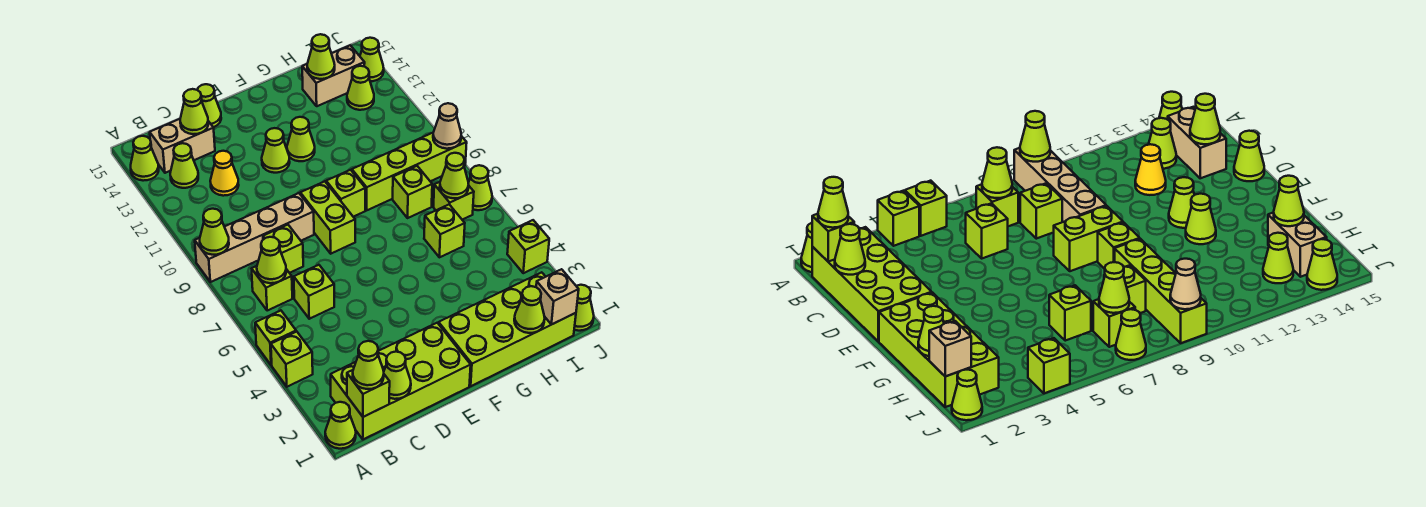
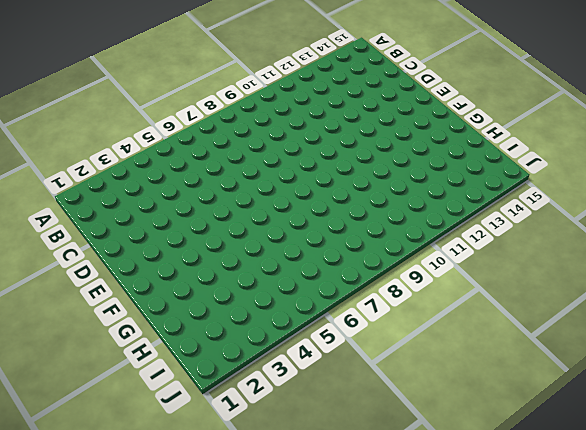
none -> lime 1x1 cone [325,402,356,449]
none -> lime 1x1 brick [271,331,313,387]
none -> lime 1x1 brick [255,311,296,365]
none -> tan 1x4 brick [195,193,314,282]

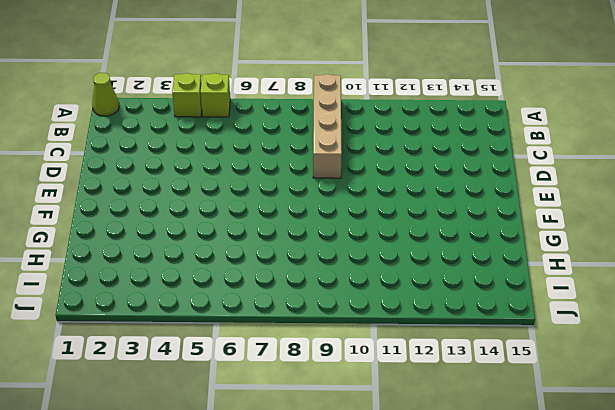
none -> lime 1x1 cone [131,136,159,181]
none -> lime 2x4 brick [331,323,471,439]
none -> lime 1x1 brick [252,266,292,311]
none -> lime 1x1 cone [170,143,198,188]

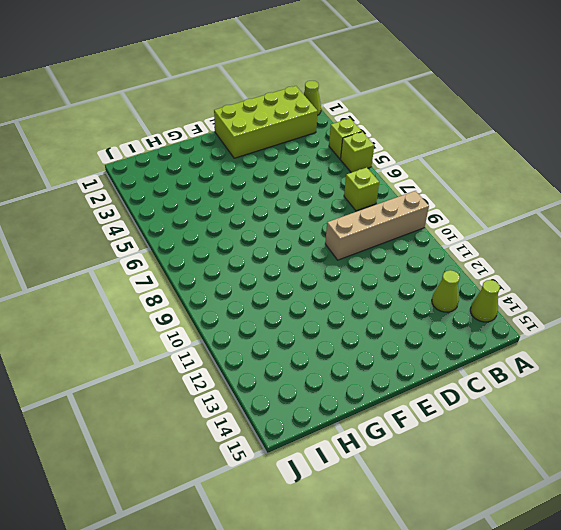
none -> tan 1x2 brick [150,119,215,173]
none -> lime 1x1 brick [294,265,334,319]
none -> lime 1x1 brick [263,225,303,273]
none -> yellow 1x1 cone [210,151,239,196]

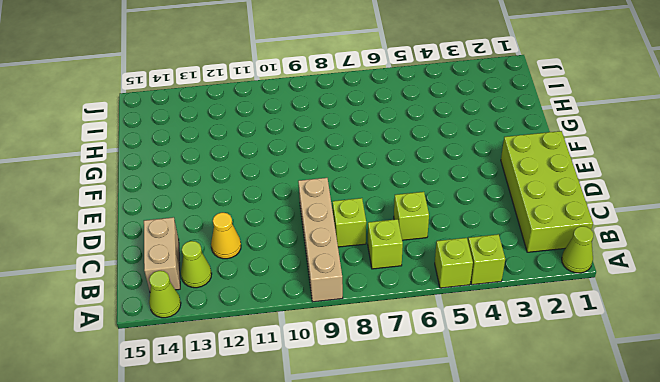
none -> lime 1x1 cone [197,84,221,127]
none -> lime 1x2 brick [300,181,355,254]
none -> lime 1x1 cone [262,128,290,173]
none -> lime 2x4 brick [439,272,576,386]

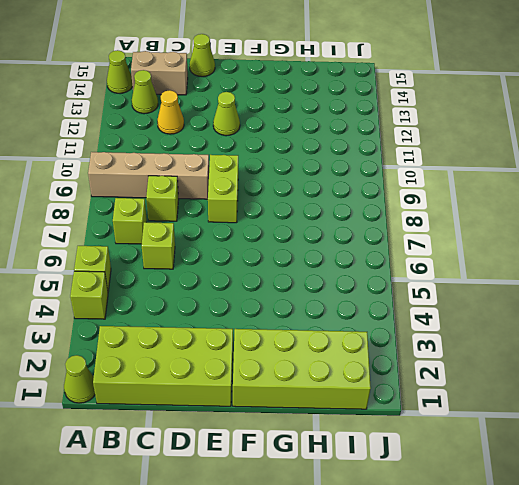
none -> lime 1x1 brick [326,170,365,217]
none -> lime 1x1 cone [287,117,315,161]
none -> lime 1x4 brick [352,133,467,210]
none -> lime 1x1 brick [424,205,465,257]

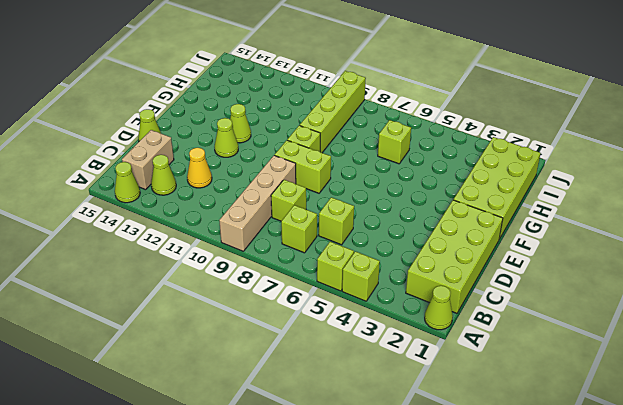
none -> lime 1x1 brick [393,166,432,218]
none -> tan 1x2 brick [302,45,365,106]
none -> lime 1x1 brick [433,182,474,220]
none -> lime 1x1 cone [347,66,374,110]

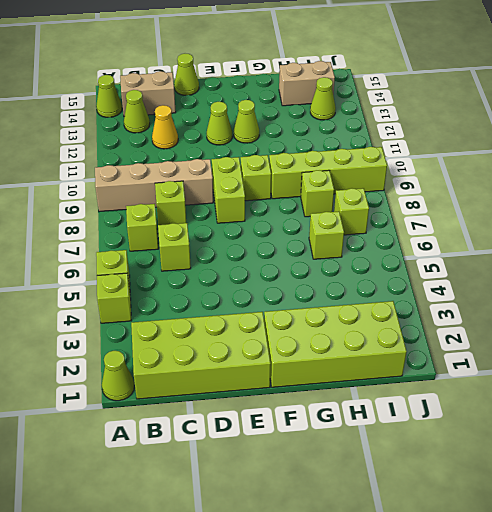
none -> lime 1x1 cone [574,285,594,331]
none -> lime 1x1 brick [507,220,549,273]
none -> lime 1x1 cone [468,165,492,210]
none -> lime 1x1 cone [360,38,384,81]

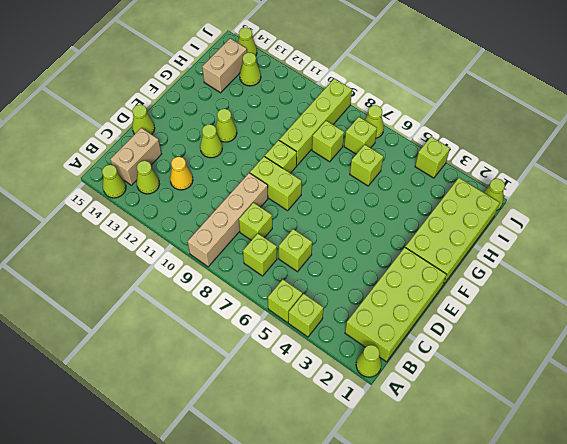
none -> lime 1x1 cone [200,209,229,255]
none -> lime 1x1 brick [347,370,390,417]
none -> lime 1x1 cone [257,237,286,283]
none -> lime 1x1 cone [384,352,411,399]

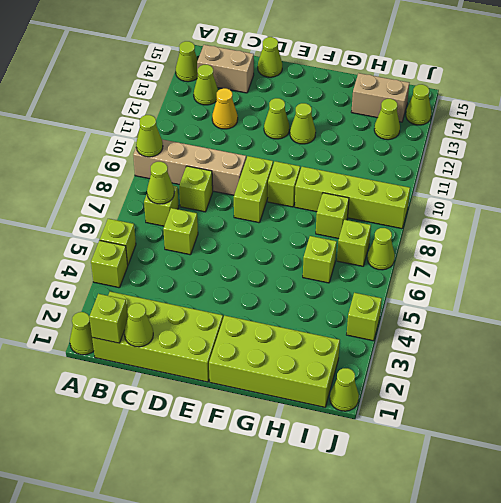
none -> lime 1x1 cone [180,89,208,134]
none -> lime 1x1 cone [514,286,545,333]
none -> lime 1x1 cone [307,34,335,79]
none -> tan 1x1 brick [536,269,579,325]

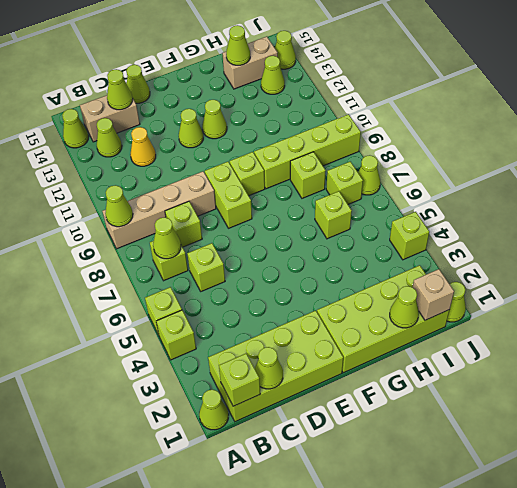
none -> lime 1x1 cone [440,153,469,198]
none -> tan 1x1 cone [433,103,461,149]
none -> lime 1x1 cone [353,341,384,389]

